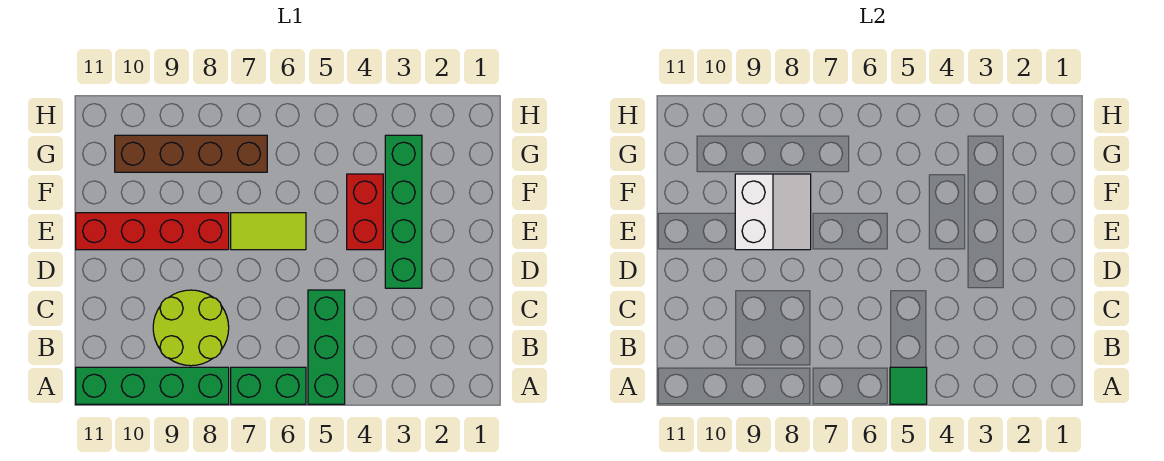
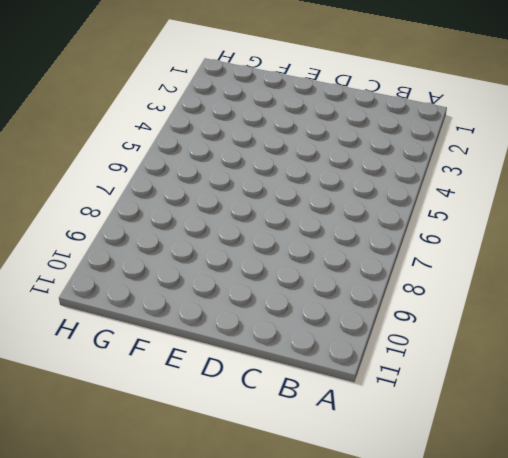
none -> green 1x3 brick [308,290,345,404]
none -> green 1x2 brick [231,367,306,404]

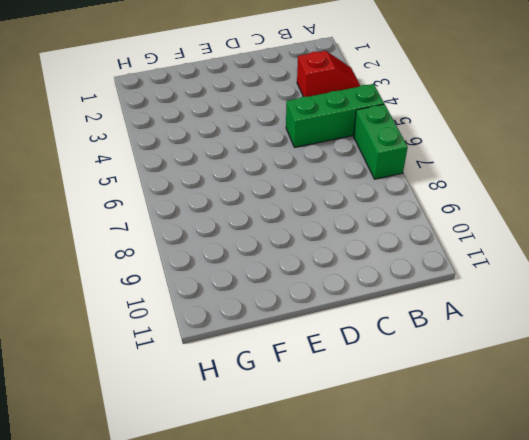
red 1x2 slope [297,51,360,97] -> none
none -> green 1x4 brick [76,367,229,404]
none -> lime 2x2 round brick [153,290,229,366]

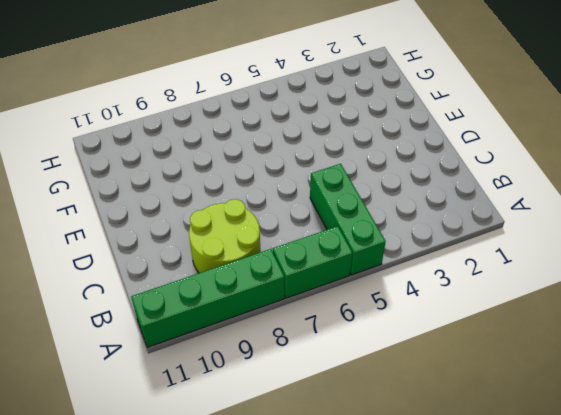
none -> green 1x4 brick [385,135,422,288]
none -> red 1x2 brick [347,174,383,250]

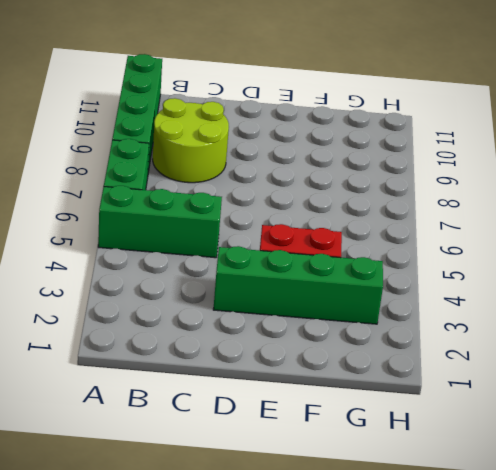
none -> lime 1x2 tile [231,213,306,250]
none -> red 1x4 brick [76,213,229,250]

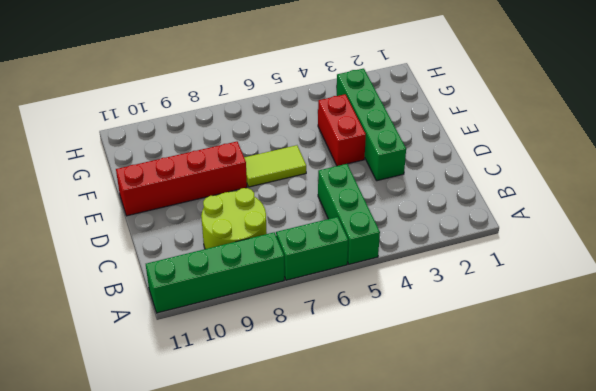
none -> brown 1x4 brick [115,135,267,172]
none -> green 1x1 tile [890,367,927,404]

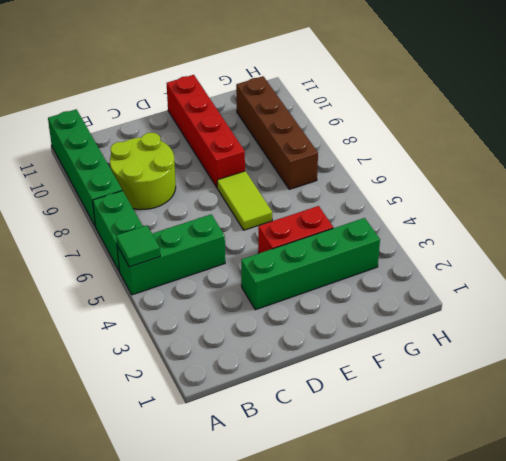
none -> white 2x2 slope [735,174,811,250]

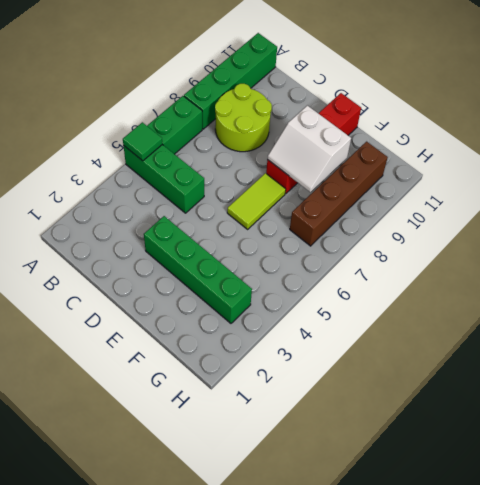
none -> red 1x2 brick [347,174,383,250]

